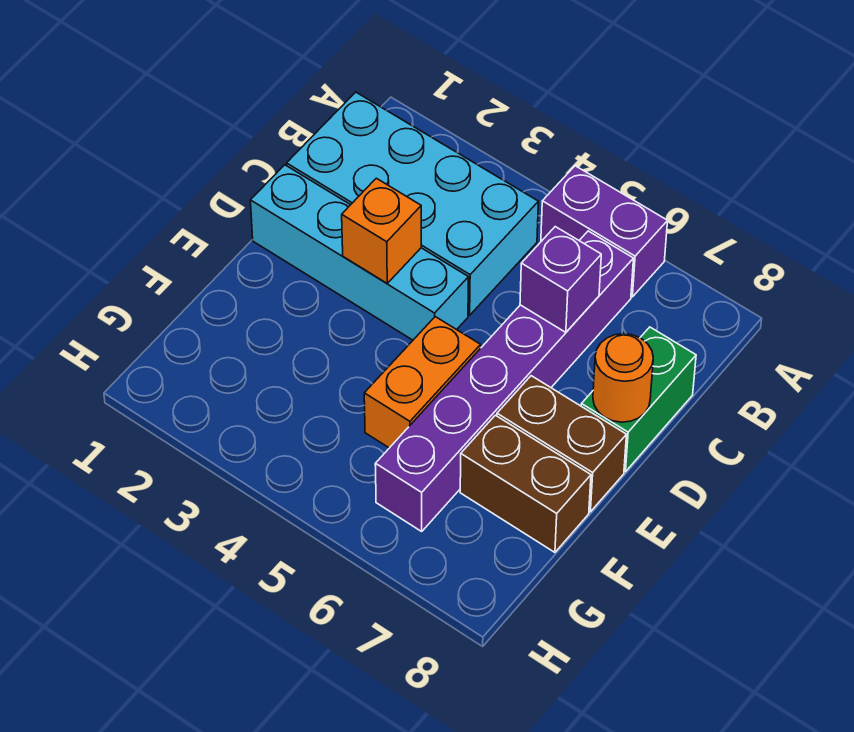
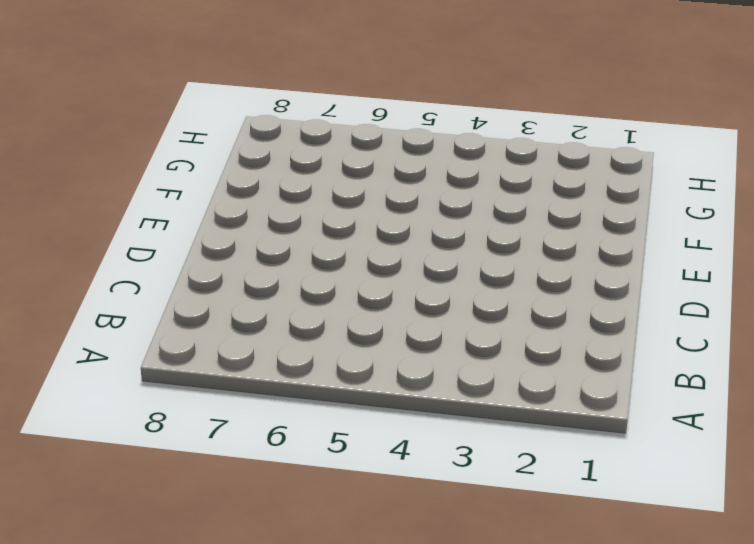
none -> purple 1x2 brick [541,166,668,297]
none -> cyan 2x4 brick [287,92,538,315]

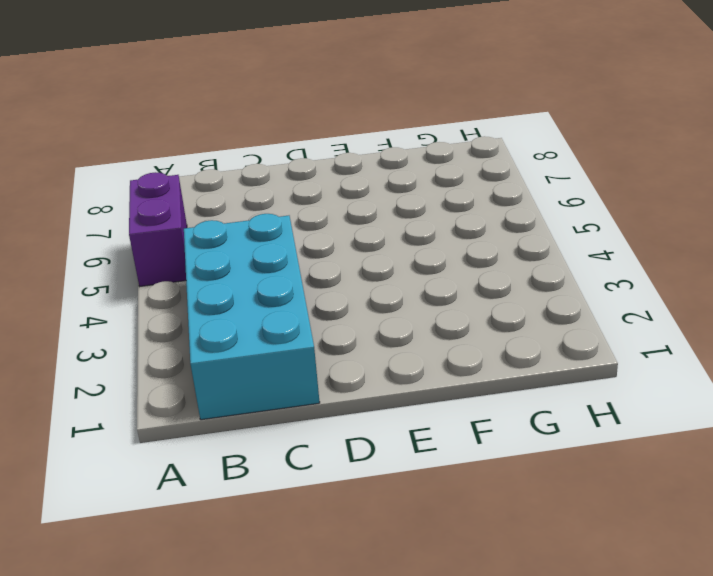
none -> purple 1x6 brick [375,231,634,531]
none -> green 1x2 brick [581,327,696,472]

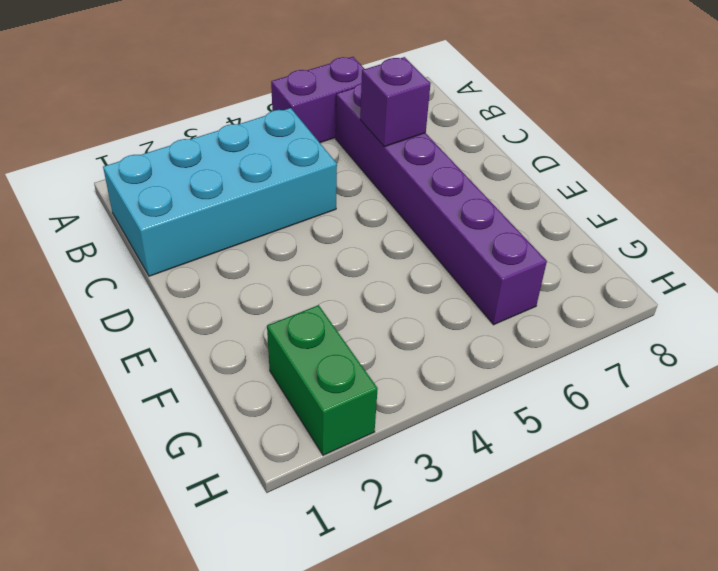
green 1x2 brick [267,305,378,455] -> green 1x2 brick moved to [581,327,696,472]
none -> cyan 1x4 brick [250,165,469,340]
none -> orange 1x2 brick [364,317,481,448]

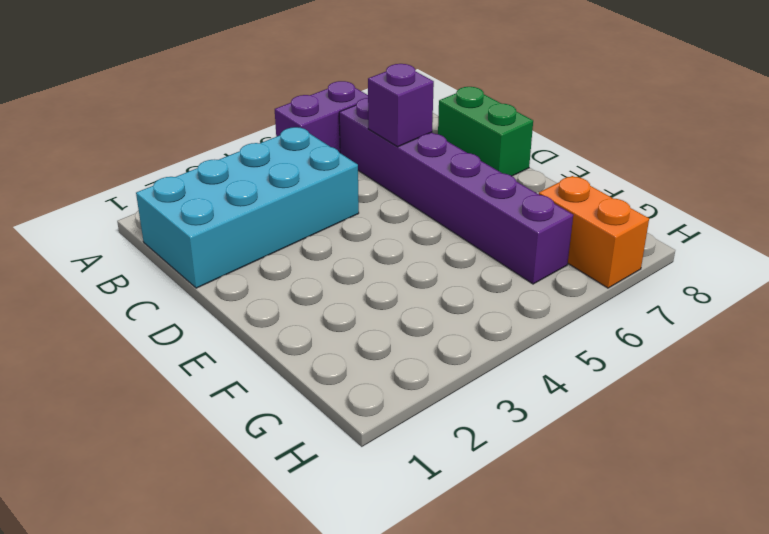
orange 1x2 brick [539,176,649,288] -> orange 1x2 brick moved to [364,317,481,448]
none -> cyan 1x4 brick [250,165,469,340]
none -> brown 1x2 brick [497,376,626,512]

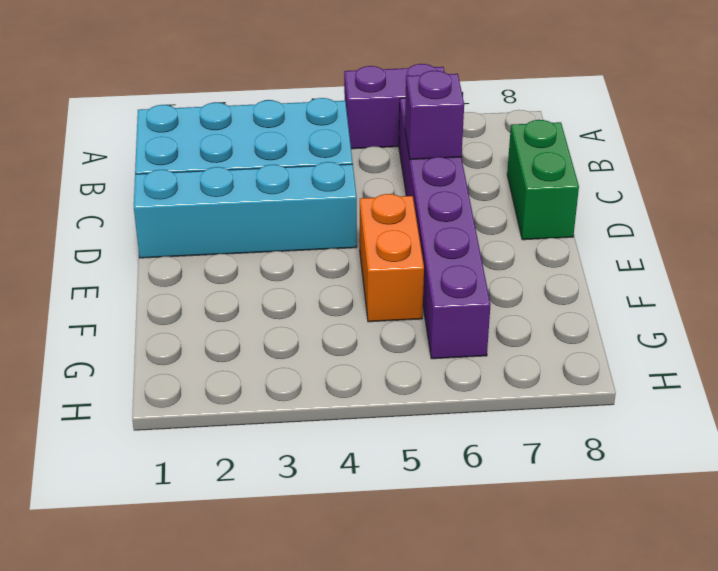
none -> brown 1x2 brick [497,376,626,512]
none -> brown 1x2 brick [460,415,591,552]

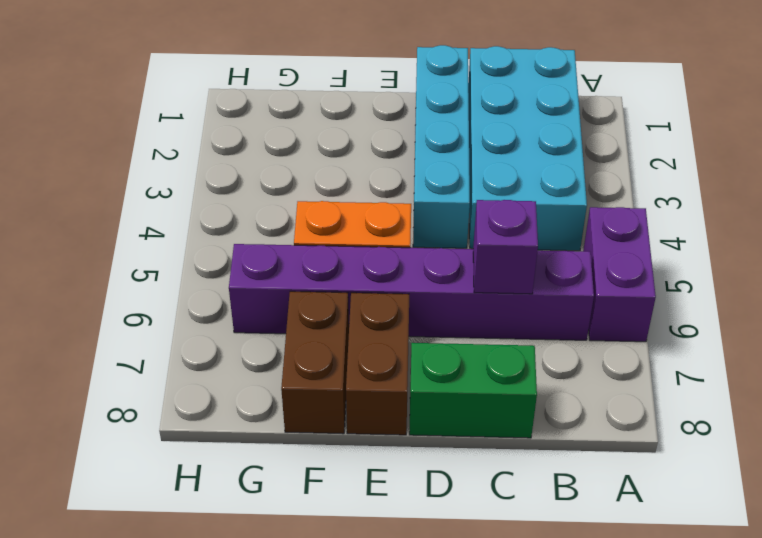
none -> orange 1x1 brick [342,178,421,283]
none -> orange 1x1 round brick [593,334,653,422]

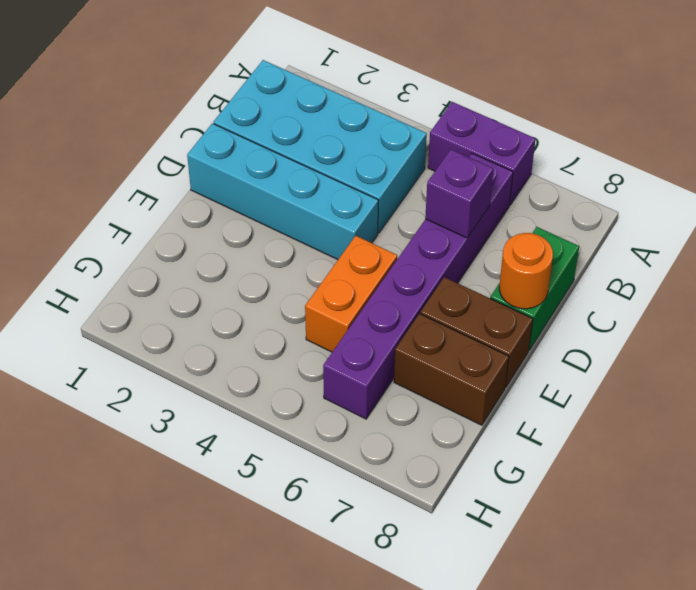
none -> orange 1x1 brick [342,178,421,283]

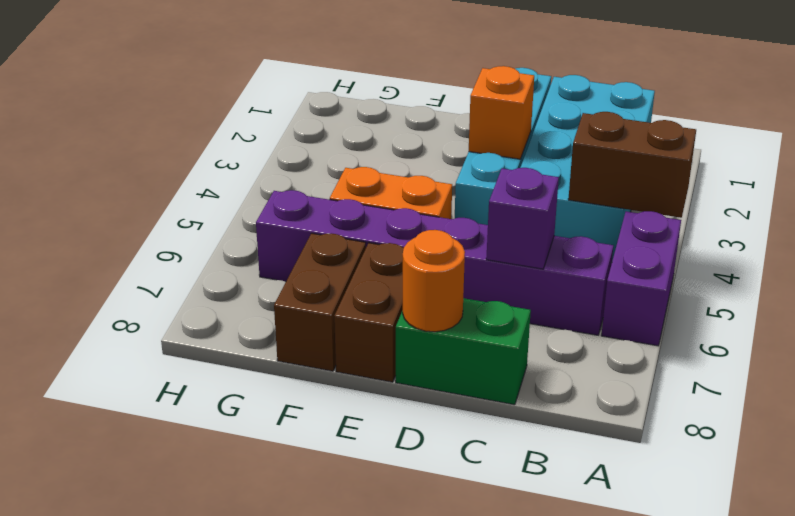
brown 1x2 brick [568,112,696,218] -> none

